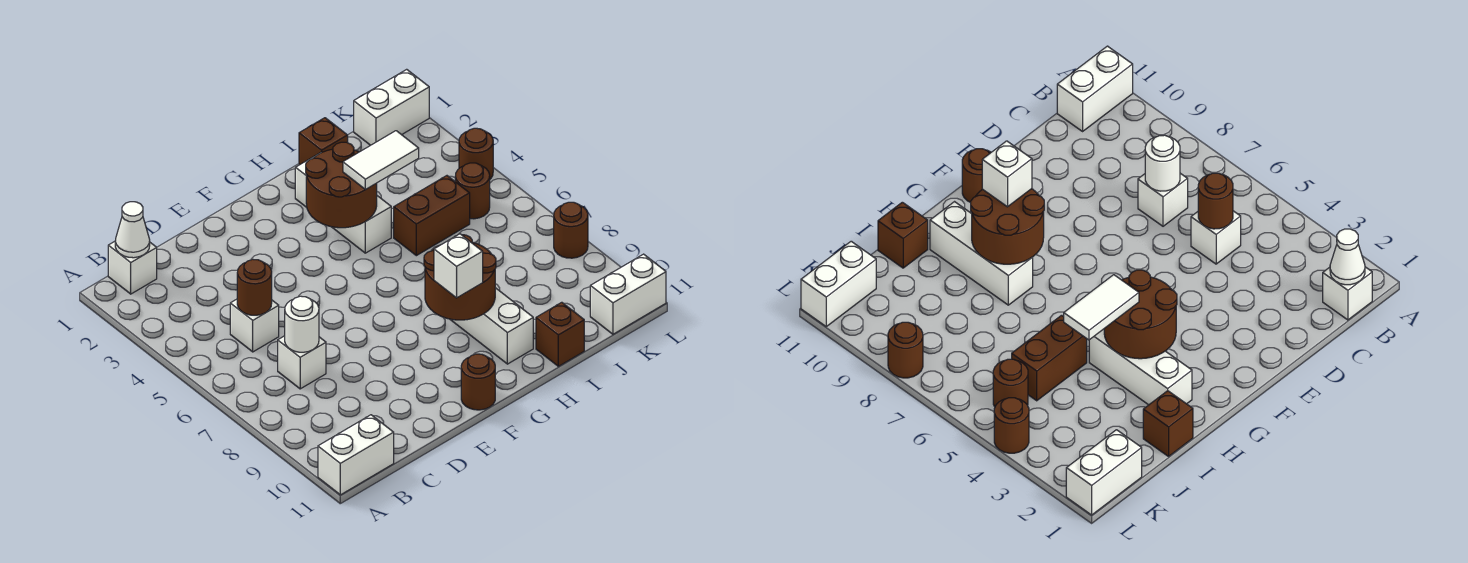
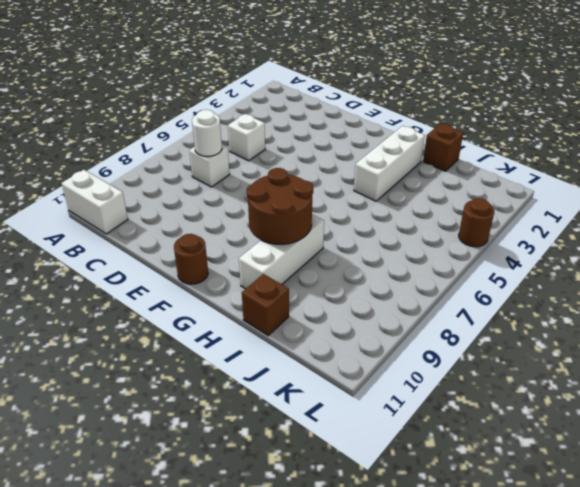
none -> white 1x1 brick [108,241,157,294]
none -> brown 1x2 brick [394,176,470,256]
none -> white 1x2 brick [354,69,429,145]

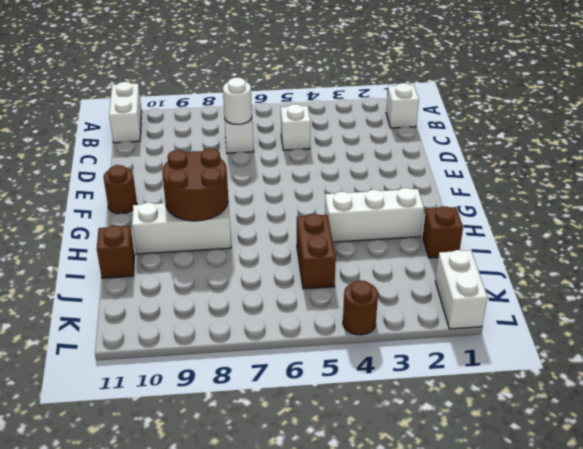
none -> brown 1x1 round brick [455,163,490,219]
none -> white 1x2 brick [590,254,666,334]
none -> brown 1x1 round brick [554,202,588,258]

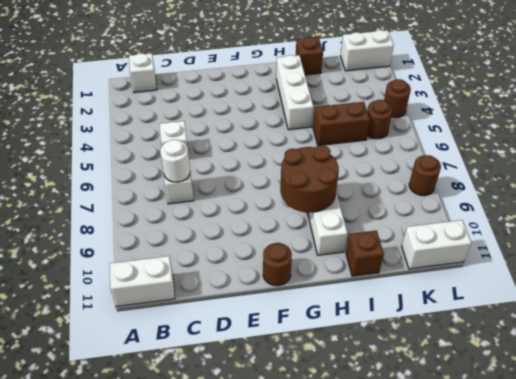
none -> white 1x1 cone [115,202,150,258]
none -> brown 1x1 round brick [237,259,272,315]
none -> brown 2x2 round brick [306,142,377,228]

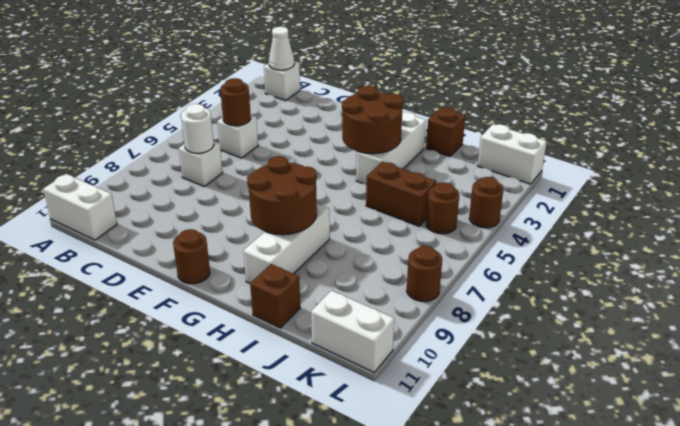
none -> white 1x1 brick [434,234,483,298]
none -> white 1x2 tile [343,131,419,189]

